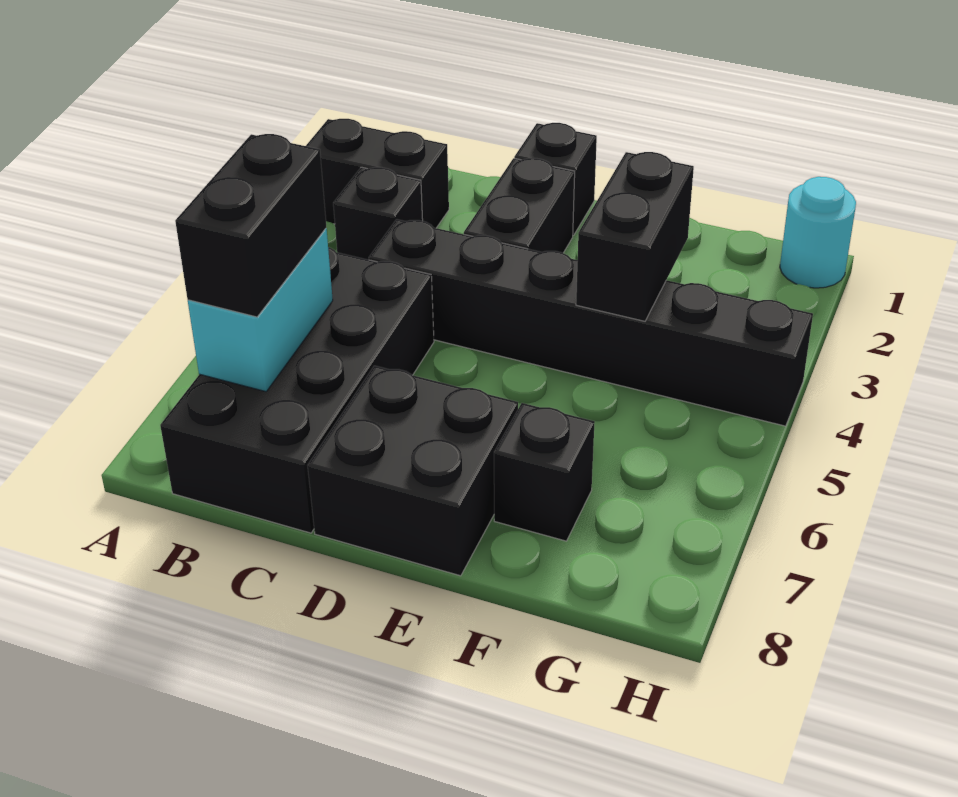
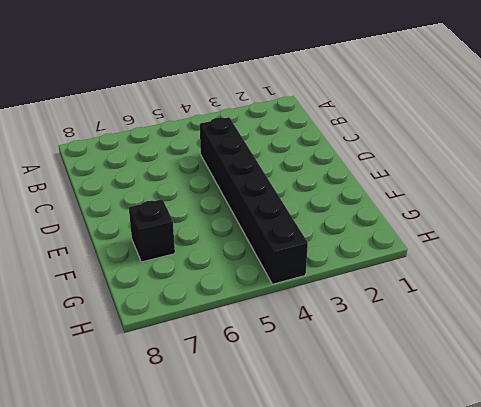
none -> black 1x2 brick [306,119,449,228]
none -> black 1x1 brick [333,167,423,260]
none -> black 2x4 brick [160,247,434,533]

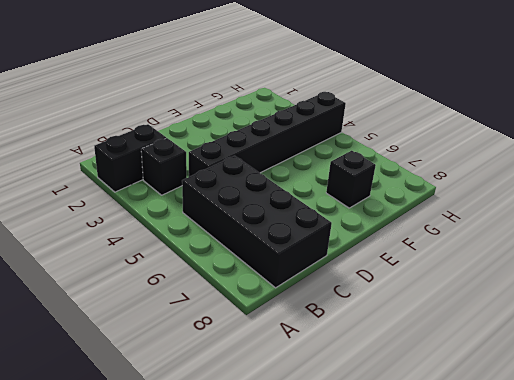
none -> black 1x1 brick [514,123,597,235]
none -> black 1x2 brick [464,158,575,253]
none -> black 2x2 brick [308,366,518,576]

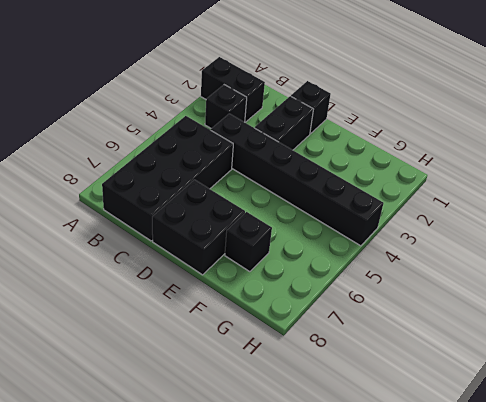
none -> cyan 1x1 round brick [780,177,856,288]
none -> cyan 1x2 brick [188,228,333,392]
none -> black 1x2 brick [576,152,694,321]

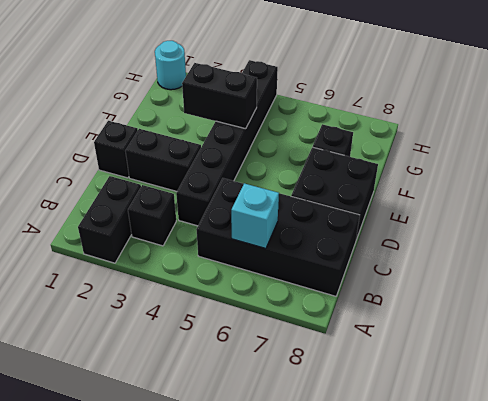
cyan 1x1 brick [231,183,279,249] -> cyan 1x2 brick [188,228,333,392]
none -> black 1x2 brick [175,134,326,317]

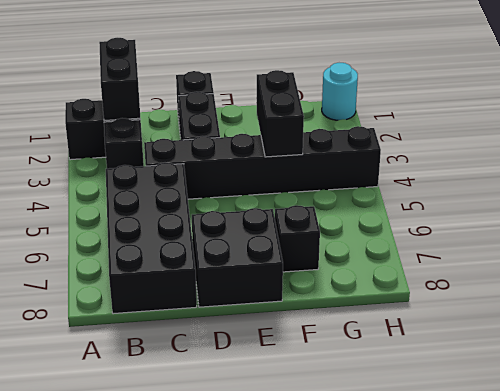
black 1x2 brick [99,38,140,121] -> black 1x2 brick moved to [175,134,326,317]
none -> cyan 1x2 brick [188,228,333,392]

